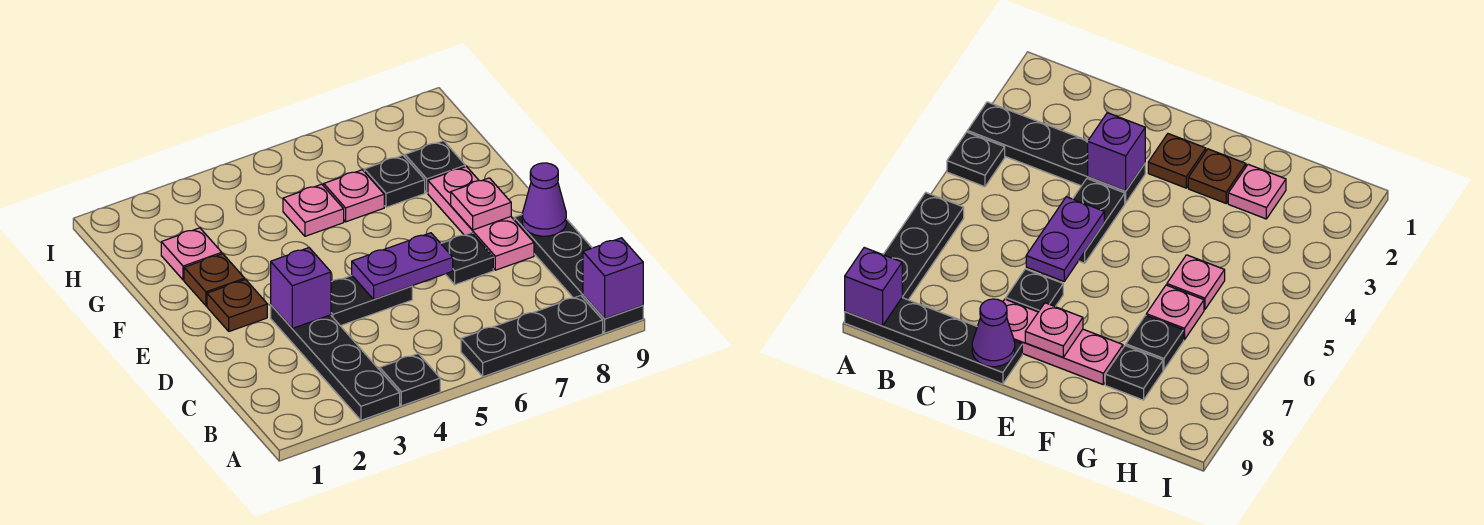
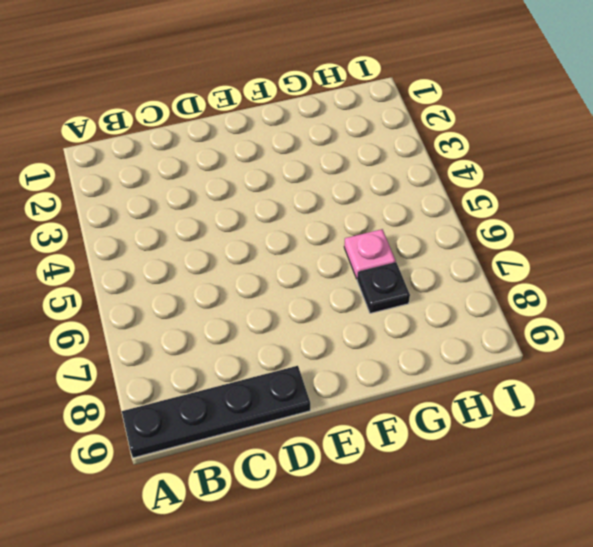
none -> black 1x4 plate [271,305,400,420]
none -> black 1x1 plate [380,354,440,406]
none -> black 1x3 plate [461,296,603,377]

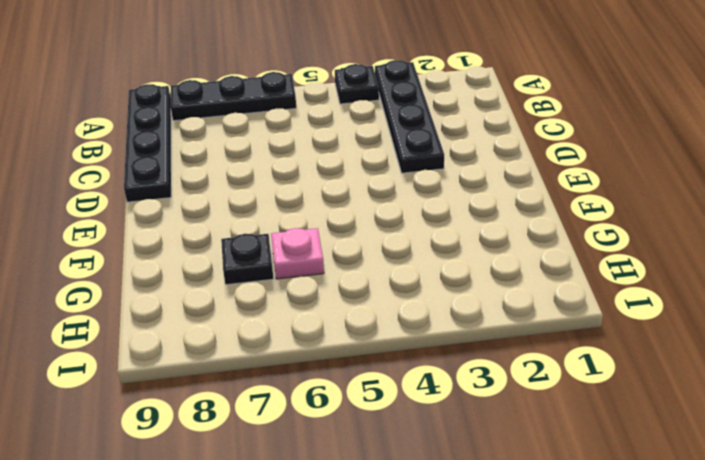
none -> black 1x2 plate [331,276,412,326]
none -> black 1x1 plate [441,233,493,285]
none -> pink 1x3 plate [428,167,534,270]

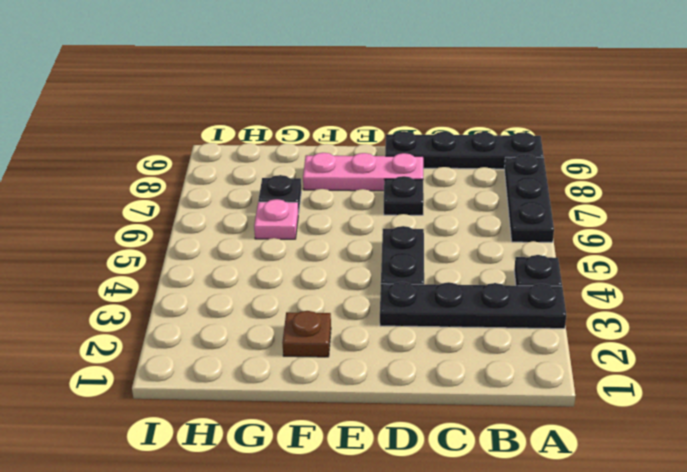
none -> brown 1x1 plate [207,280,267,331]
none -> pink 1x1 plate [161,228,222,280]
none -> pink 1x1 plate [283,184,344,236]

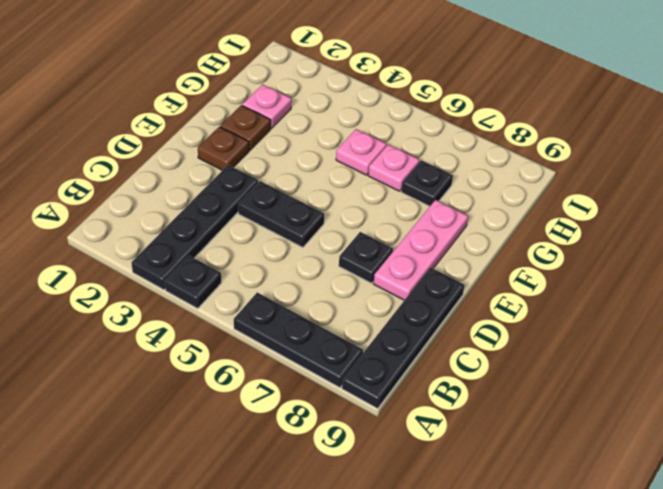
none -> black 1x1 plate [405,141,465,193]
none -> purple 1x1 brick [583,238,643,319]
none -> purple 1x1 brick [271,248,331,328]

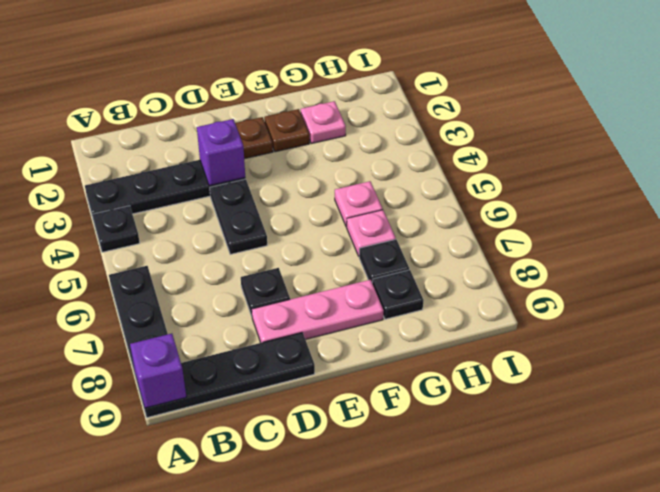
none -> purple 1x2 plate [352,233,453,299]
none -> purple 1x1 cone [522,163,566,236]
none -> pink 1x1 plate [451,178,511,230]

